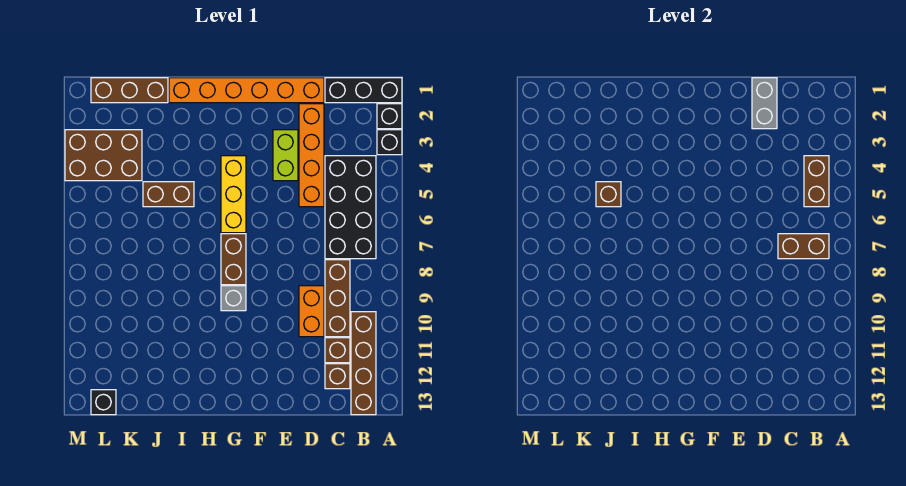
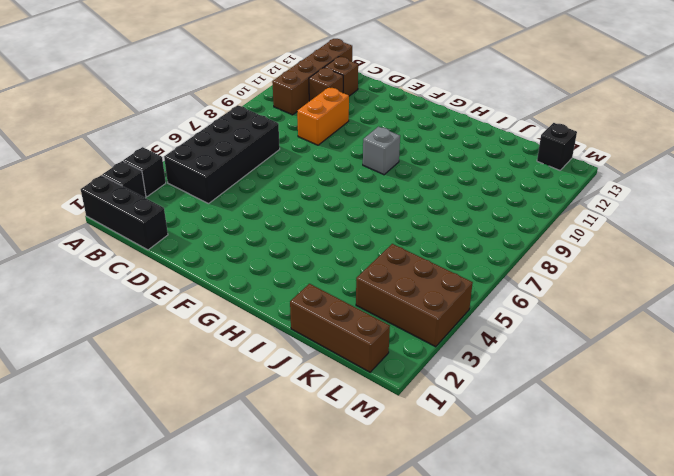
none -> brown 1x3 brick [325,260,350,337]
none -> orange 1x6 brick [169,78,324,103]
none -> orange 1x4 brick [299,104,324,207]

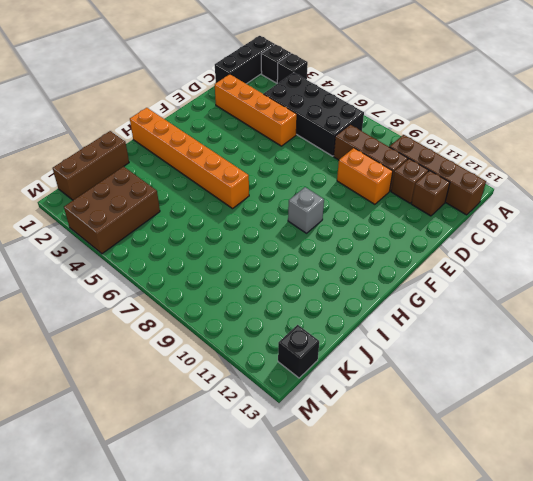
orange 1x6 brick [130,108,249,209] -> orange 1x6 brick turned to [169,78,324,103]
none -> lime 1x2 brick [273,130,298,181]
none -> yellow 1x3 brick [221,156,246,233]
none -> brown 1x2 brick [221,234,246,285]

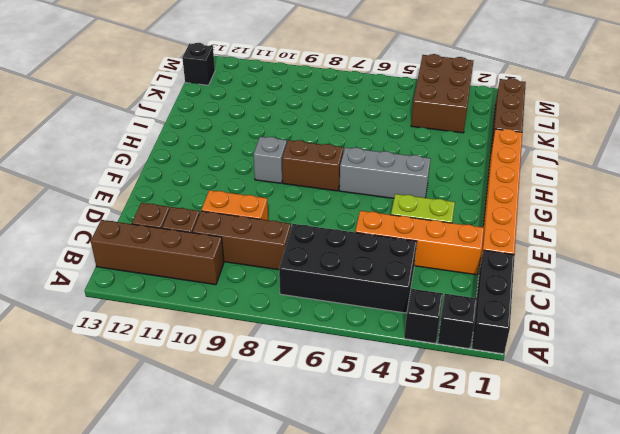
grey 1x3 brick [339,147,431,198] -> yellow 1x3 brick [221,156,246,233]
none -> brown 1x2 brick [143,182,194,207]
none -> brown 1x2 brick [804,156,829,207]
none -> brown 1x2 brick [778,234,829,259]

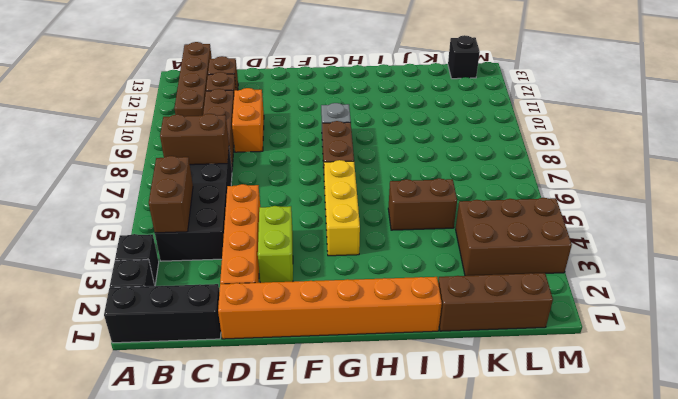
none -> grey 1x2 brick [752,78,777,129]
none -> brown 1x1 brick [596,182,621,207]

